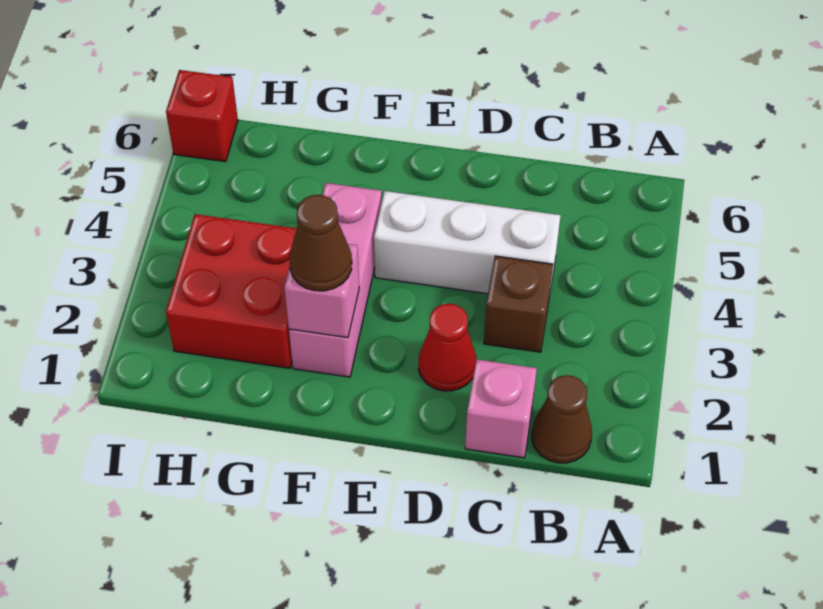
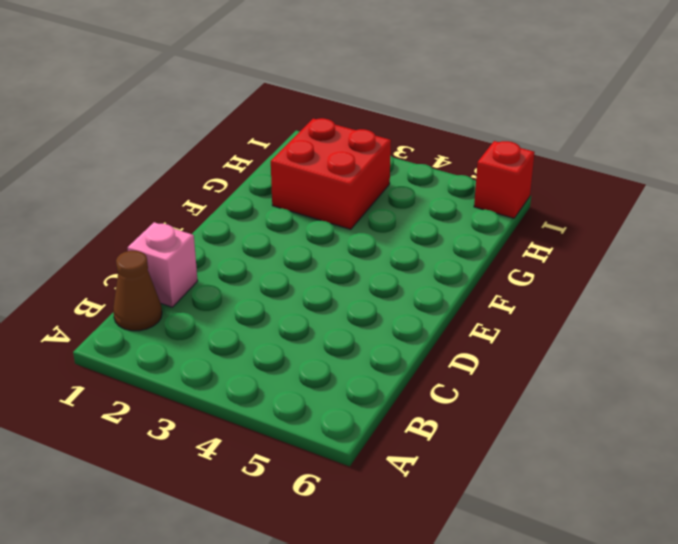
none -> brown 1x1 brick [484,256,553,352]
none -> white 1x3 brick [374,191,561,297]

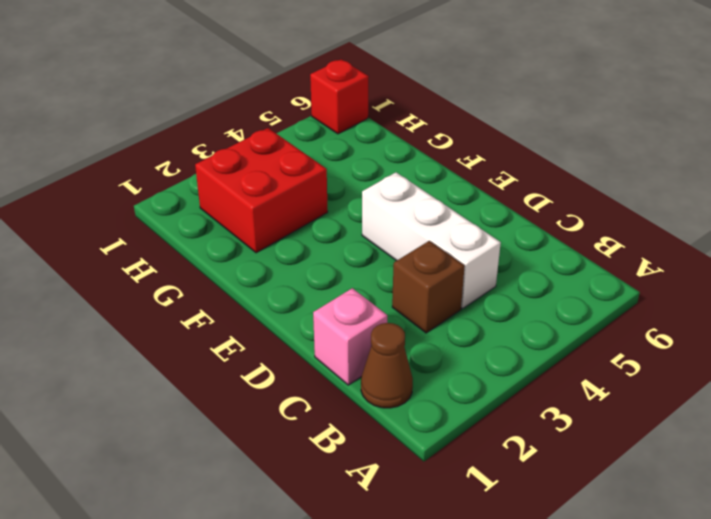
none -> red 1x1 cone [419,304,476,391]
none -> pink 1x3 brick [289,183,382,377]

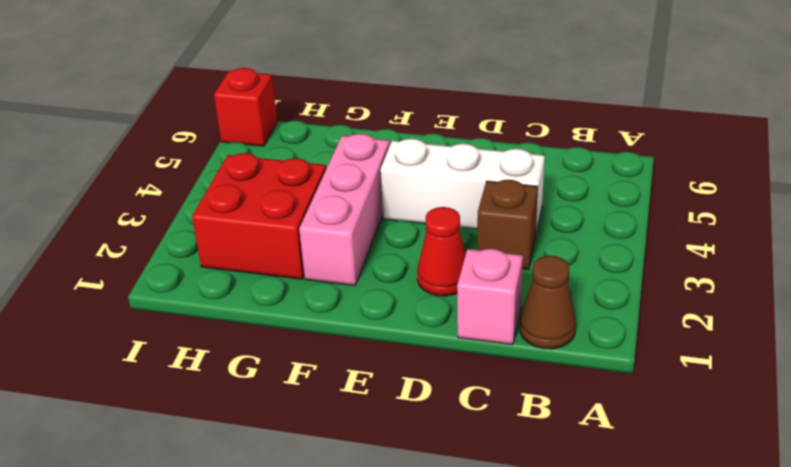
none -> pink 1x1 brick [284,244,359,338]
none -> brown 1x1 cone [290,195,352,291]

